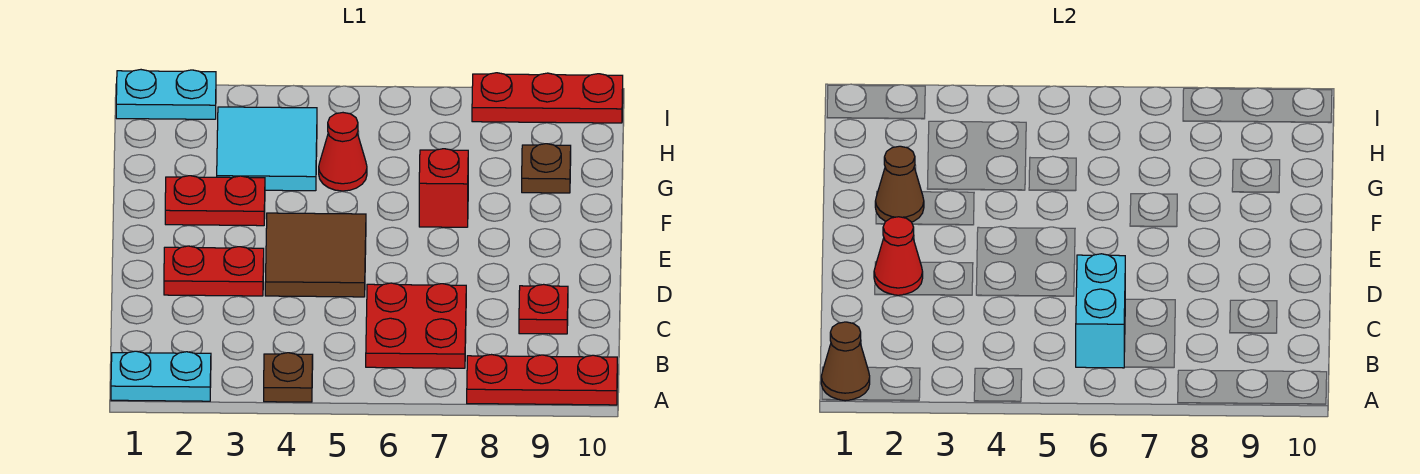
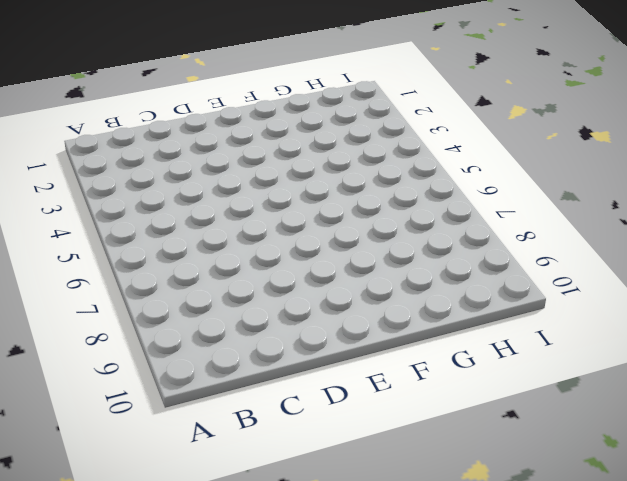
none -> cyan 1x2 plate [111,351,211,401]
none -> brown 1x1 plate [264,353,313,402]
none -> red 1x3 plate [467,355,617,405]

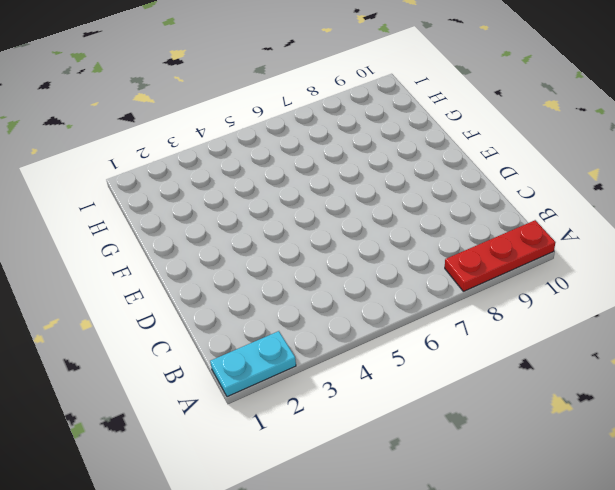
none -> brown 1x1 plate [264,353,313,402]
none -> red 2x2 plate [366,283,466,368]
none -> red 1x1 plate [519,284,568,334]

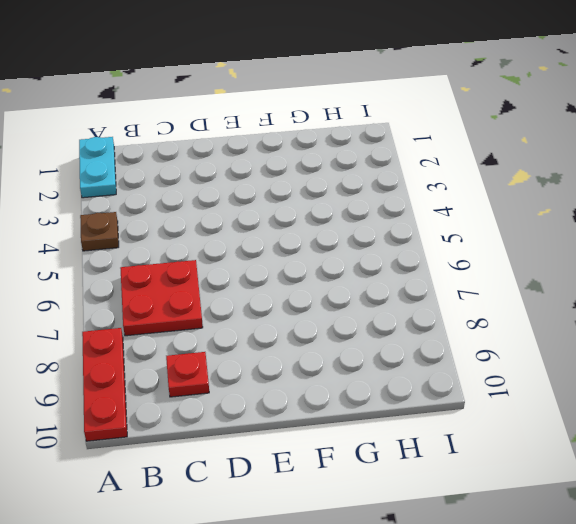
none -> red 1x2 plate [164,246,264,296]
none -> brown 2x2 tile [265,213,366,297]
none -> red 1x2 plate [165,176,265,226]

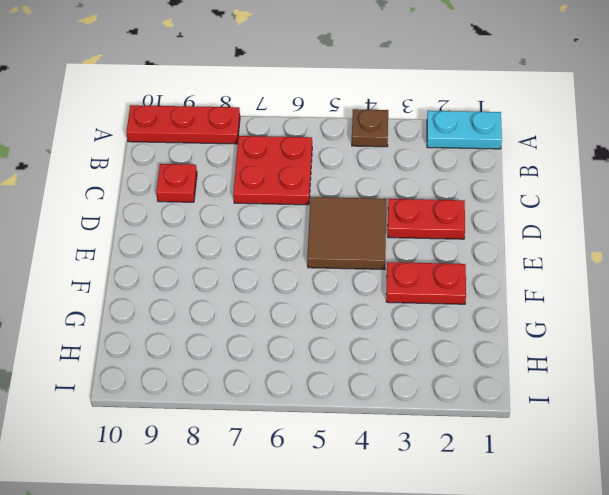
none -> red 1x1 brick [419,149,468,227]
none -> cyan 2x2 tile [217,107,317,191]
none -> red 1x1 cone [319,113,367,191]

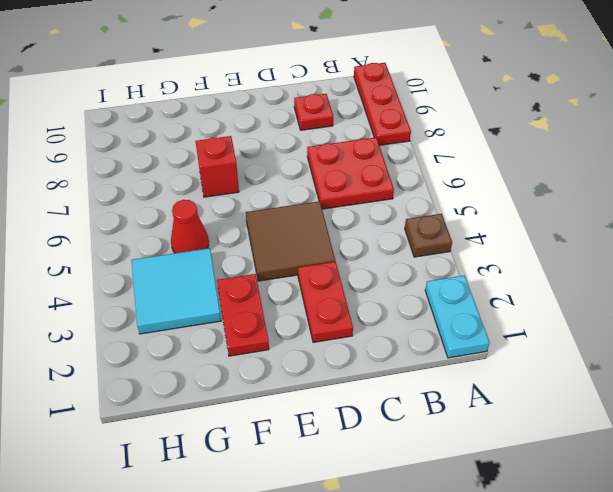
none -> brown 1x1 plate [522,144,571,193]
none -> cyan 1x2 plate [116,70,216,119]
none -> red 1x3 plate [472,73,623,123]

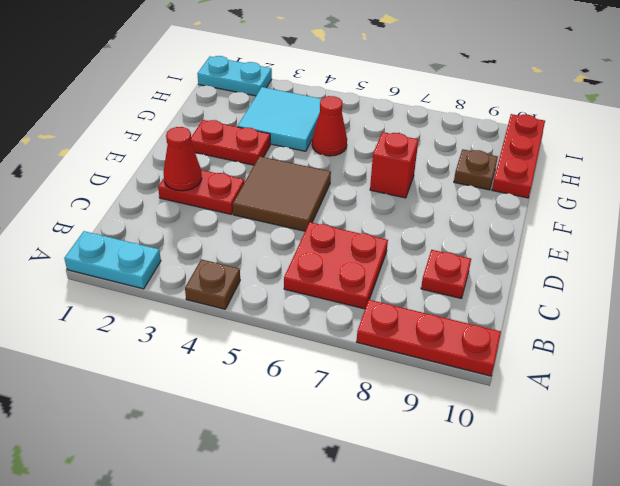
red 1x3 plate [492,114,545,198] -> red 1x3 plate turned to [472,73,623,123]
none -> brown 1x1 cone [821,322,870,401]
none -> cyan 1x2 brick [1076,254,1125,368]
none -> brown 1x1 cone [875,146,924,222]

